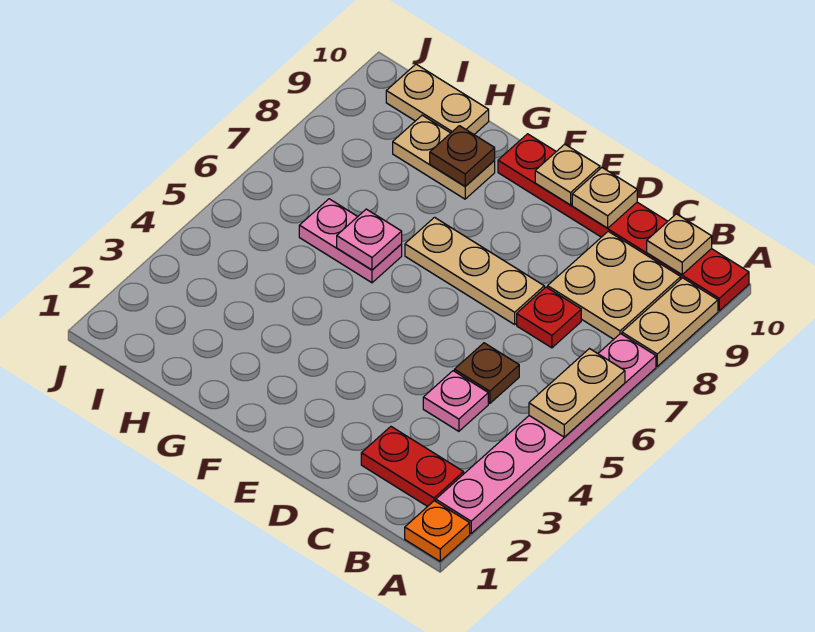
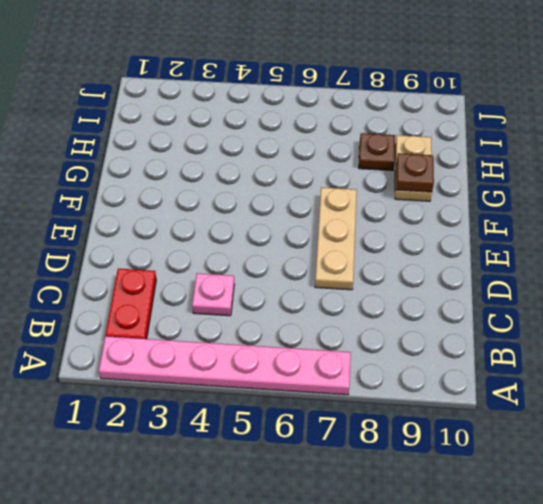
brown 1x1 plate [359,133,395,171] -> brown 1x1 plate moved to [454,343,519,404]
none -> orange 1x1 plate [405,501,470,561]
none -> tan 1x2 plate [622,278,718,366]
none -> red 1x6 plate [498,134,749,311]

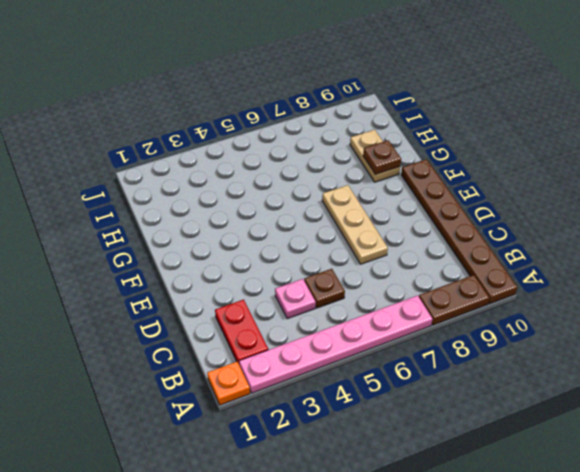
brown 1x2 plate [419,275,490,325] -> tan 1x2 plate [622,278,718,366]
brown 1x6 plate [401,159,517,304] -> red 1x6 plate [498,134,749,311]
none -> tan 2x2 plate [548,231,681,339]
none -> red 1x1 plate [517,287,581,348]
none -> pink 1x2 plate [299,199,402,283]

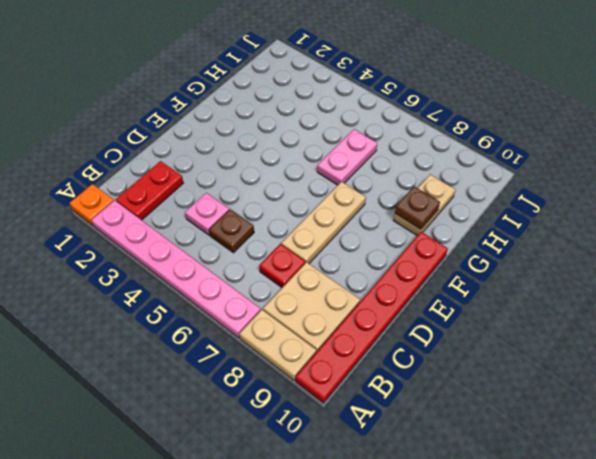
none -> tan 1x2 plate [386,64,489,134]
none -> tan 1x2 plate [529,349,625,437]
none -> tan 1x1 plate [647,214,712,275]

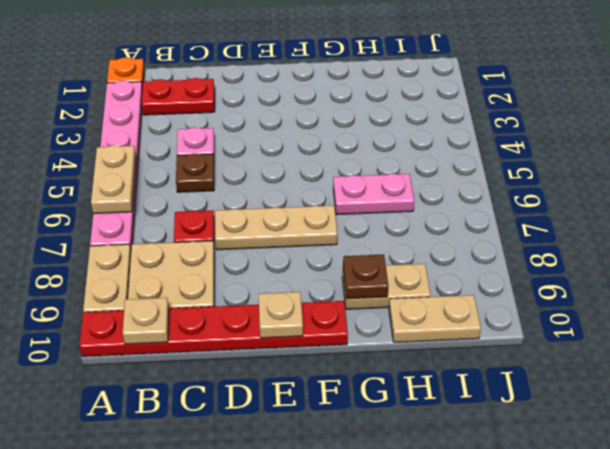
none -> tan 1x1 plate [572,168,637,228]
none -> pink 1x1 plate [337,209,402,270]

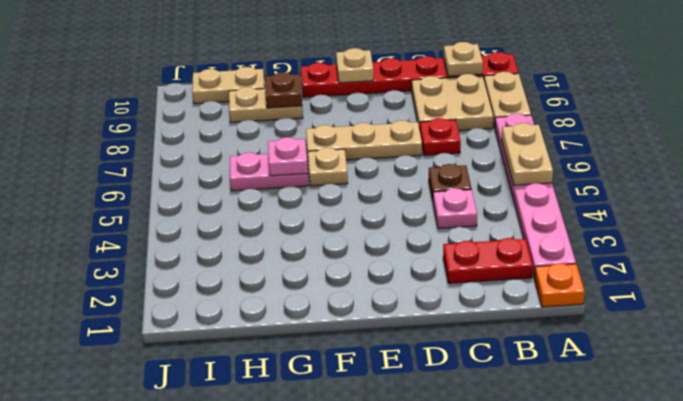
tan 1x1 plate [308,148,348,186] -> tan 1x1 plate moved to [572,168,637,228]

